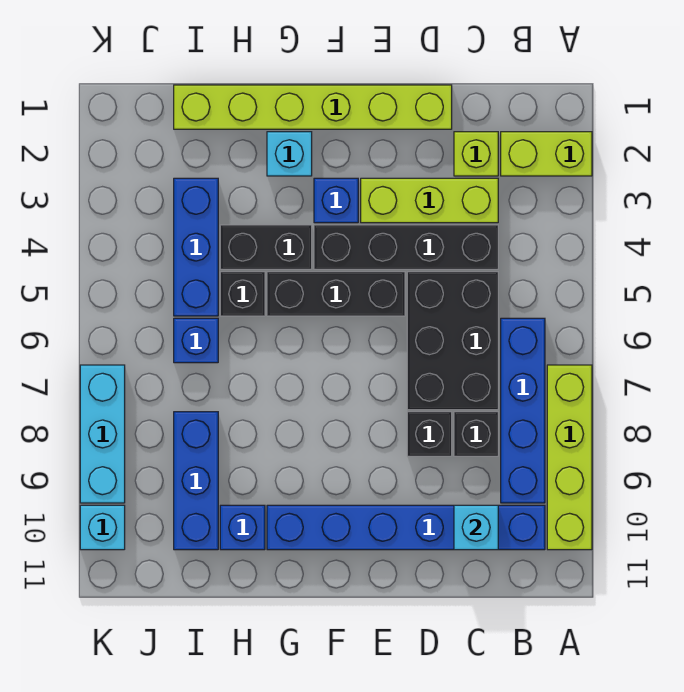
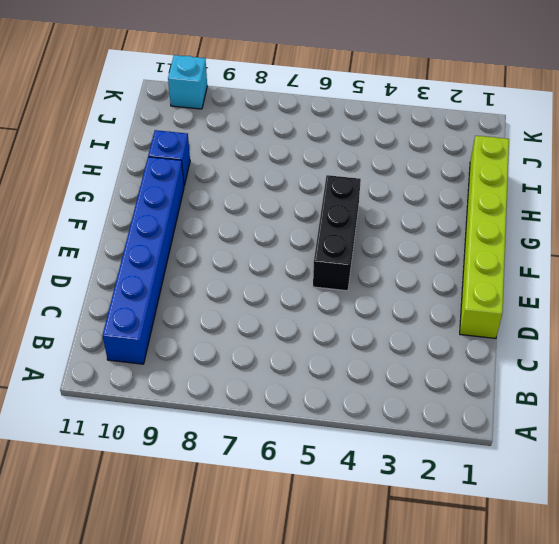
none -> lime 1x2 brick [501,132,592,176]
none -> lime 1x4 brick [547,365,592,550]
none -> blue 1x4 brick [501,318,545,503]

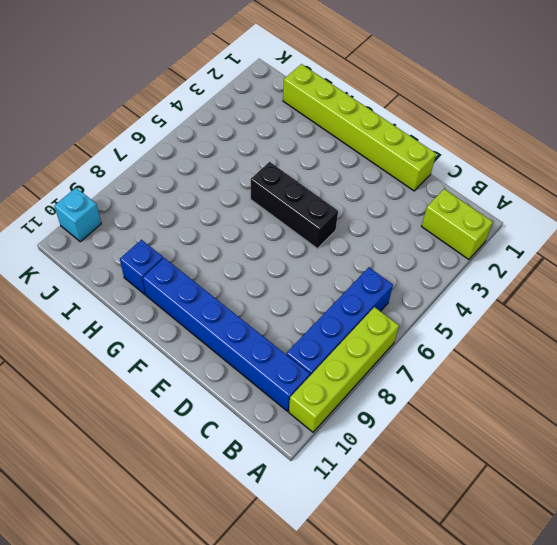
none -> lime 1x1 brick [454,132,498,176]
none -> lime 1x3 brick [361,178,498,223]
none -> black 1x4 brick [314,225,498,269]

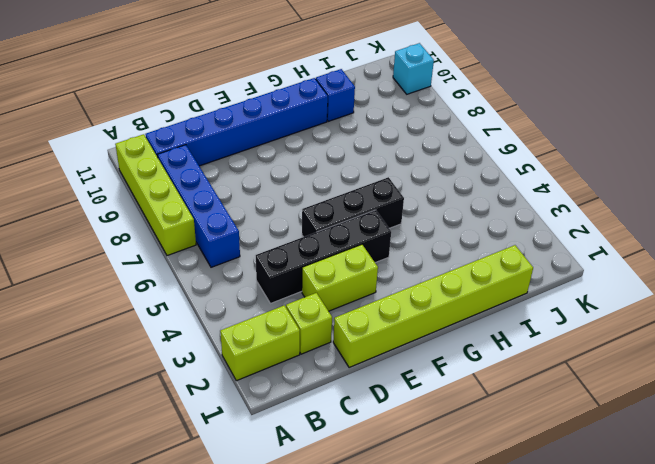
lime 1x2 brick [302,244,378,311] -> lime 1x3 brick [361,178,498,223]
none -> black 2x3 brick [407,272,498,410]
none -> black 1x1 brick [454,412,498,456]
none -> black 1x1 brick [407,412,452,456]

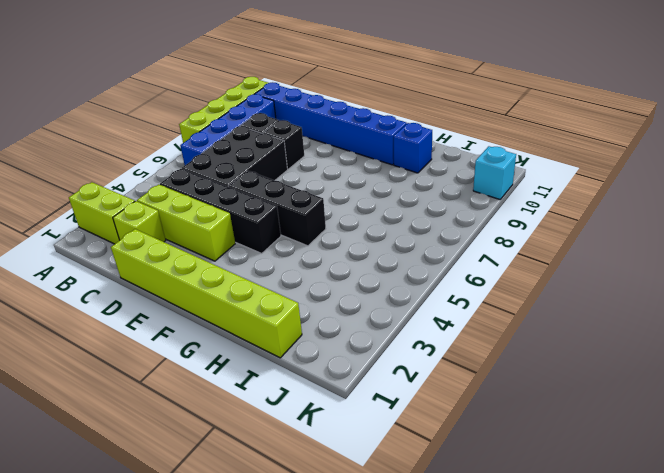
none -> blue 1x1 brick [314,178,358,223]
none -> cyan 1x1 brick [267,132,312,176]
none -> black 1x2 brick [220,225,312,269]

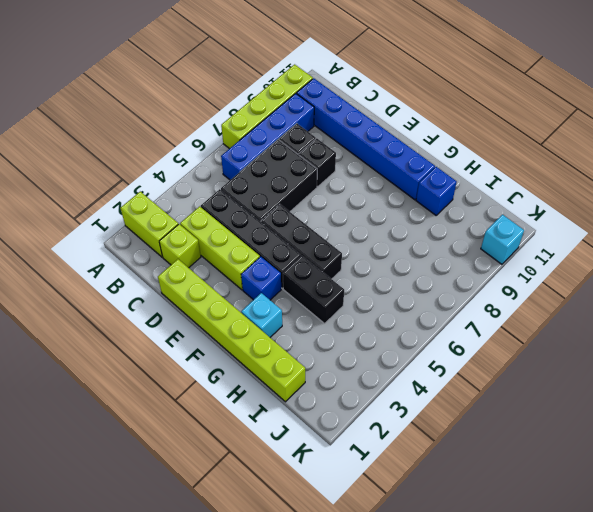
none -> black 1x1 brick [220,272,265,316]
none -> blue 1x3 brick [174,178,218,316]
none -> blue 1x1 brick [174,318,218,363]

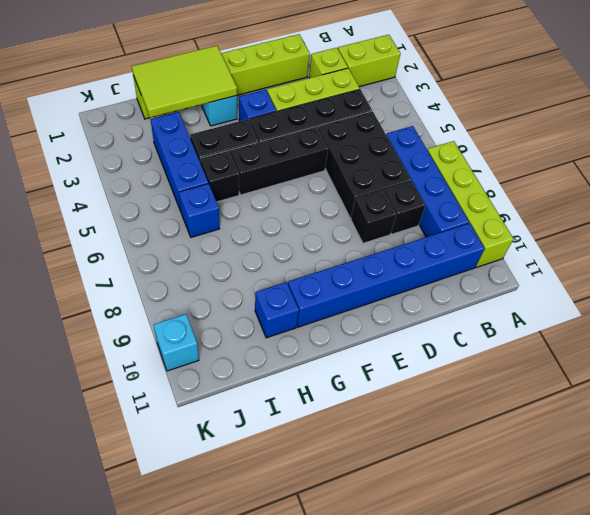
lime 2x3 tile [132,46,237,118] -> none
none -> blue 1x3 brick [174,412,218,550]
none -> cyan 1x3 brick [80,365,125,503]
none -> cyan 1x1 brick [454,505,498,550]

